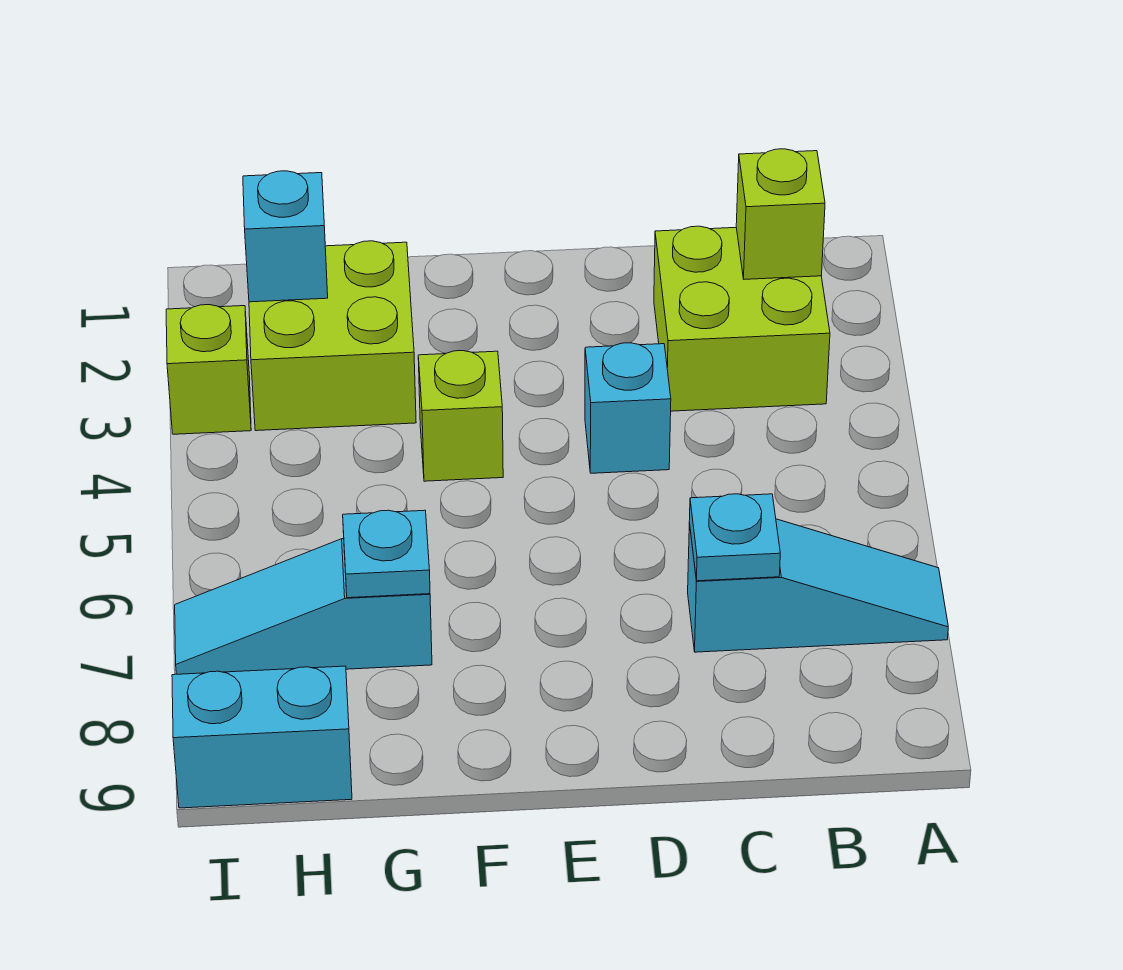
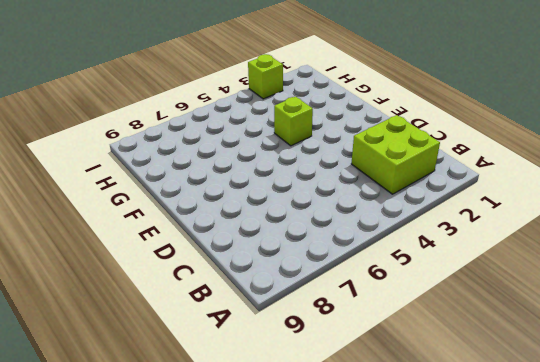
none -> cyan 1x3 slope [688,519,948,652]
none -> cyan 1x1 brick [585,343,671,473]
none -> lime 2x2 brick [249,241,416,431]

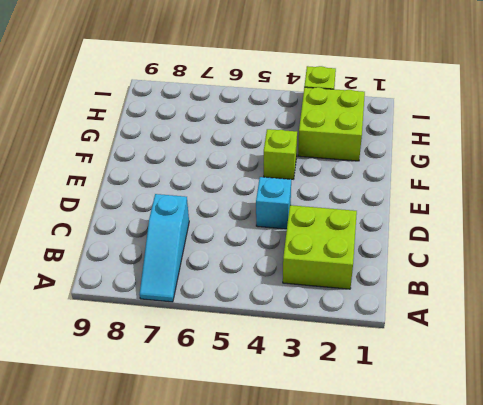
none -> cyan 1x3 slope [175,539,432,674]
none -> cyan 1x2 brick [172,666,352,808]
none -> lime 1x1 brick [736,149,825,279]

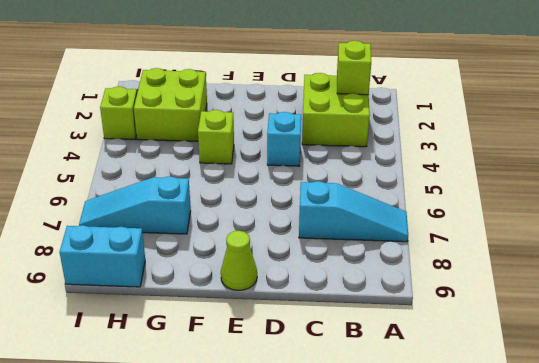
lime 1x1 cone [221,231,257,290] -> none
none -> cyan 1x1 plate [689,494,780,581]
none -> cyan 1x1 plate [343,510,430,598]
none -> cyan 1x1 brick [243,171,328,302]

